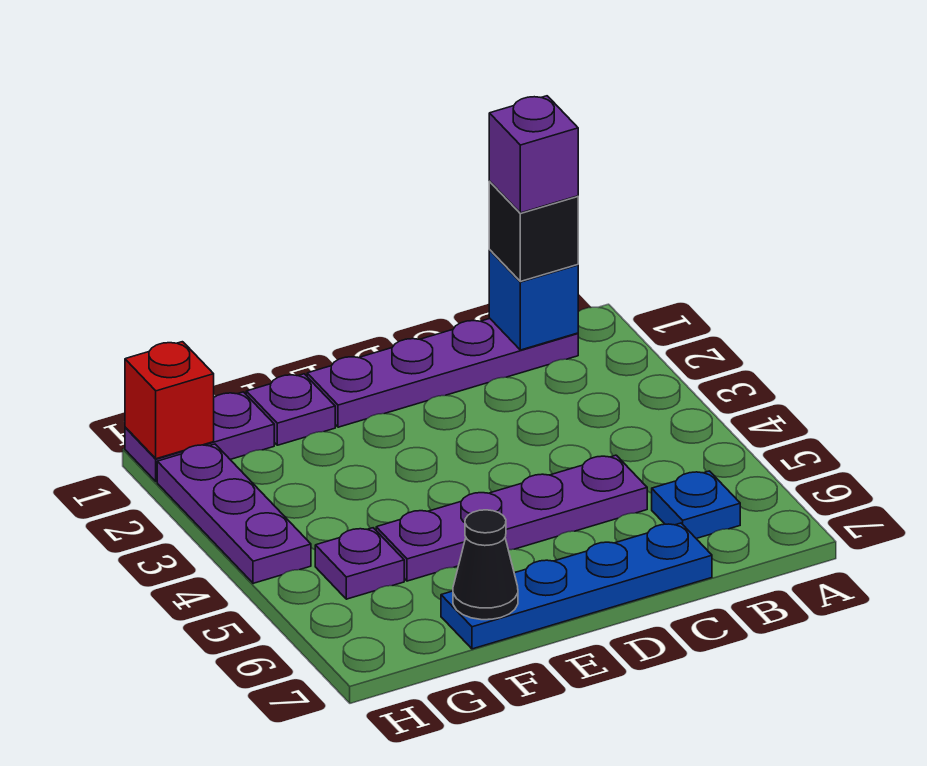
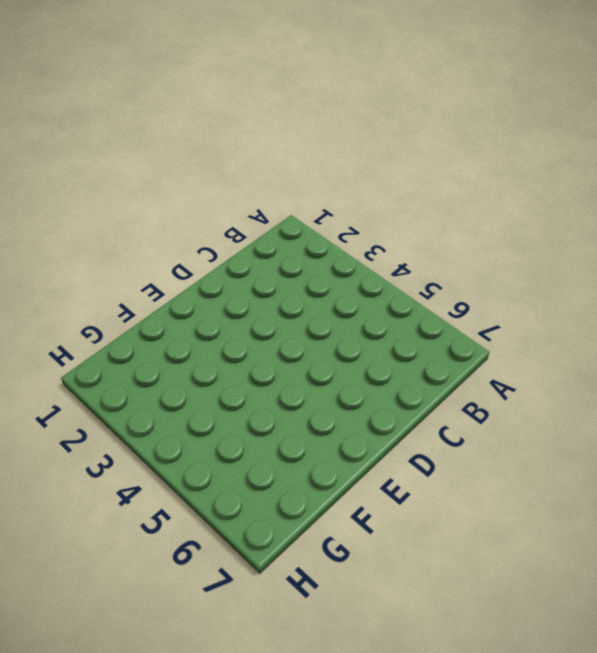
none -> purple 1x4 plate [307,319,578,427]
none -> blue 1x1 plate [652,471,740,539]
none -> purple 1x4 plate [376,455,647,581]

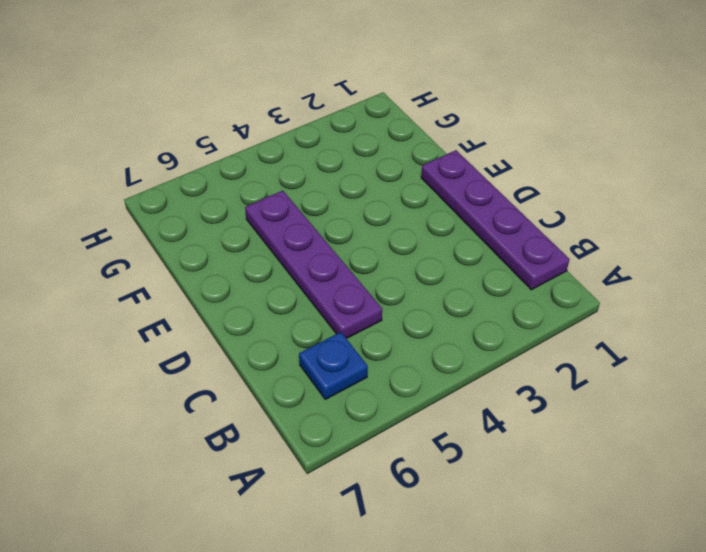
none -> blue 1x4 plate [441,523,712,649]
none -> purple 1x1 plate [246,374,335,445]
none -> purple 1x2 plate [125,392,274,482]

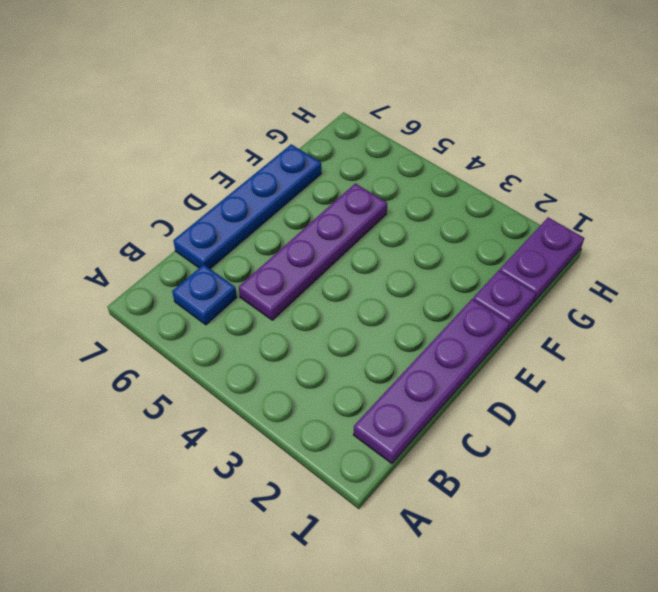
none -> purple 1x1 plate [315,528,404,599]
none -> purple 1x3 plate [157,444,311,583]
none -> blue 1x1 brick [489,250,578,350]

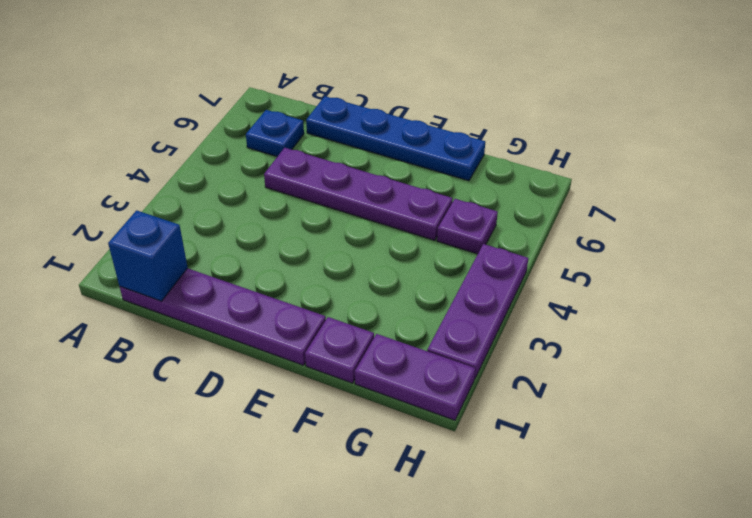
none -> black 1x1 cone [453,510,518,620]
none -> red 1x1 brick [125,342,214,459]
none -> black 1x1 brick [489,182,578,281]

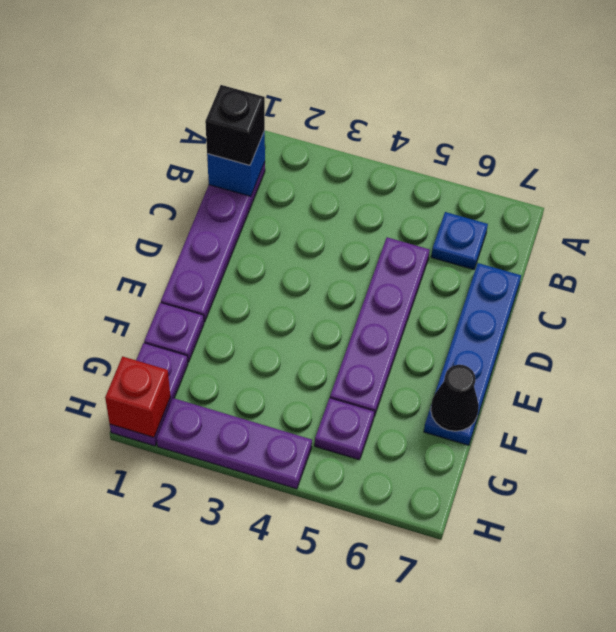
none -> purple 1x1 brick [489,96,578,213]

